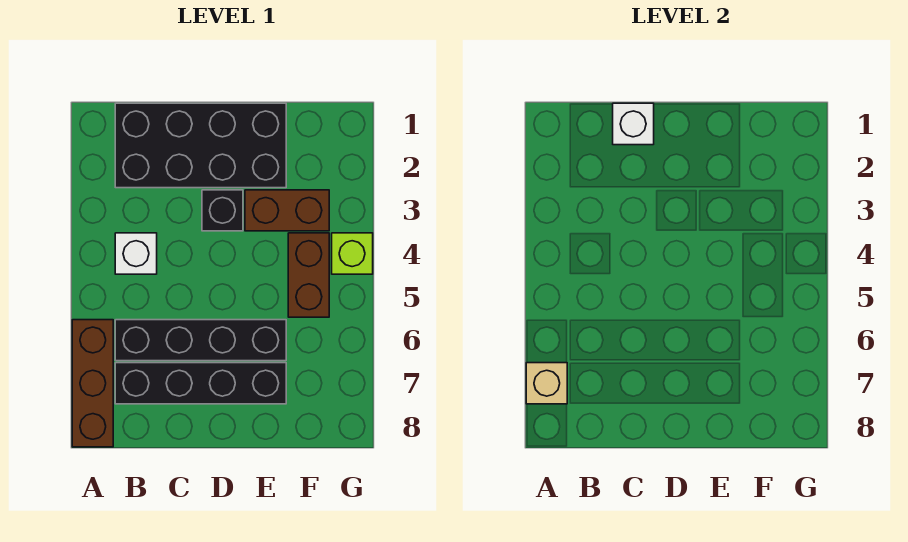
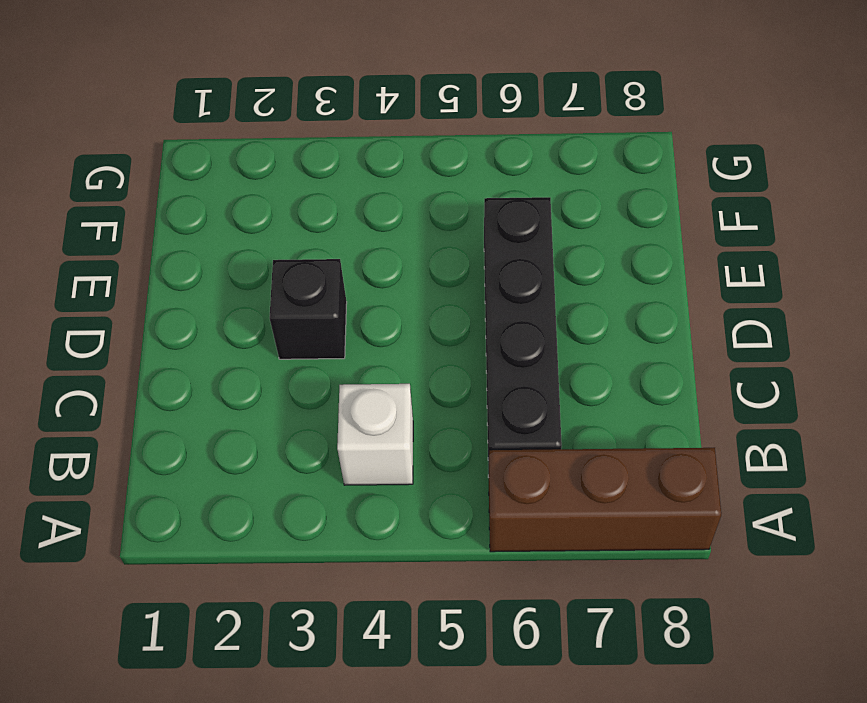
none -> black 2x4 brick [115,103,286,188]
none -> black 1x4 brick [115,363,286,404]

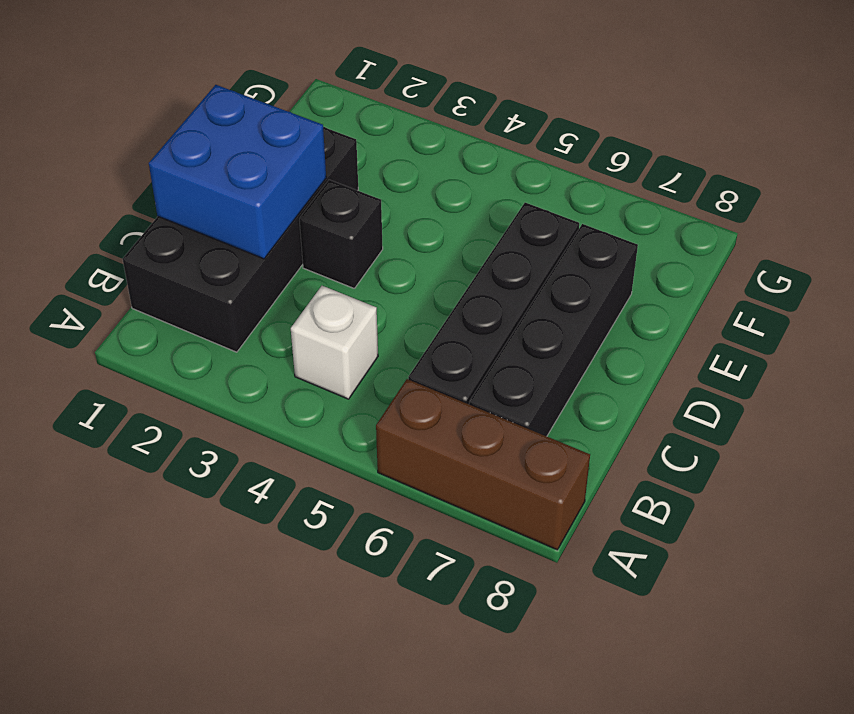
blue 2x2 brick [149,85,326,259] -> white 1x1 brick [613,103,654,145]
none -> brown 1x2 brick [245,190,329,231]
none -> brown 1x2 brick [288,233,329,317]

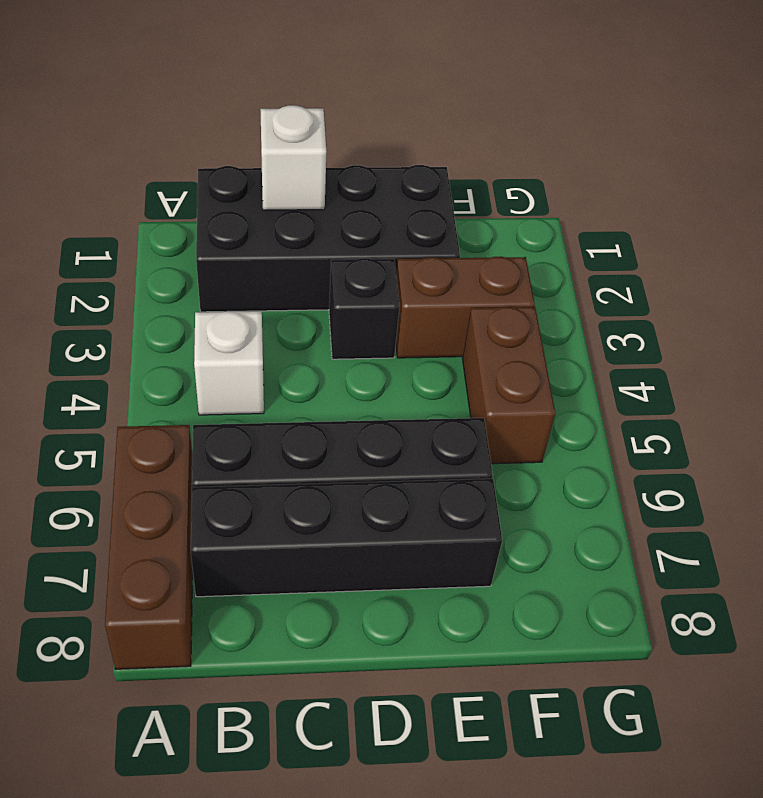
none -> lime 1x1 brick [332,233,373,274]
none -> tan 1x1 brick [526,363,567,404]

